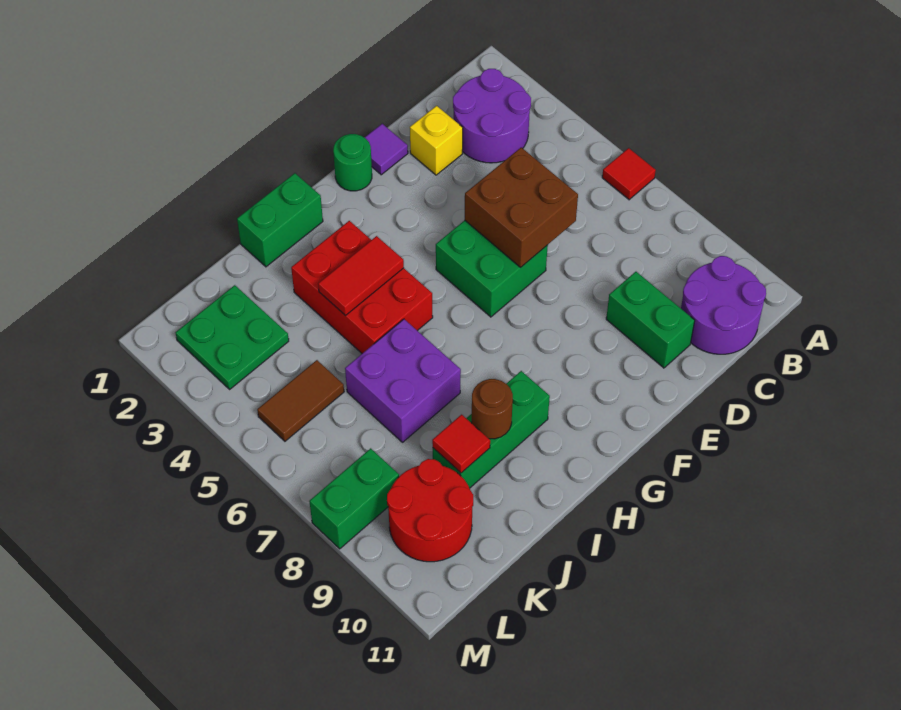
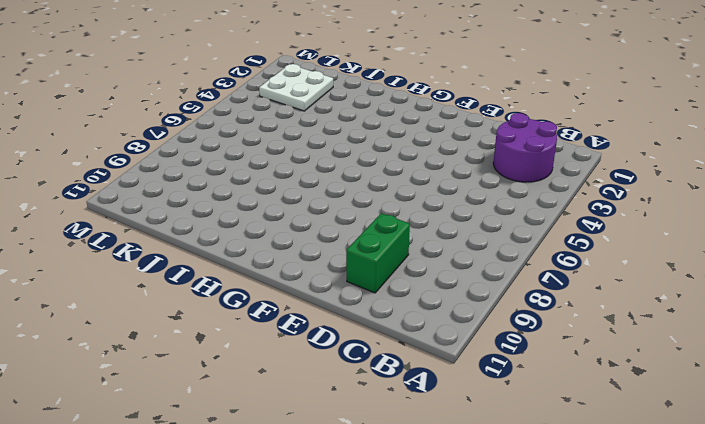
white 2x2 plate [259,64,333,111] -> green 2x2 plate [175,285,289,389]
none -> red 1x1 tile [602,148,656,200]
none -> purple 2x2 round brick [681,256,766,354]
none -> yellow 1x1 brick [410,106,463,175]

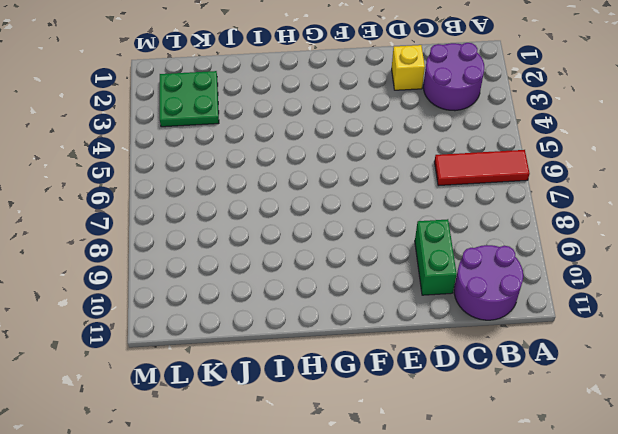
red 1x3 tile [434,150,530,186] -> red 1x1 tile [602,148,656,200]
none -> purple 1x1 tile [364,124,408,175]
none -> green 2x2 brick [436,220,548,317]
none -> green 1x1 round brick [333,134,372,191]

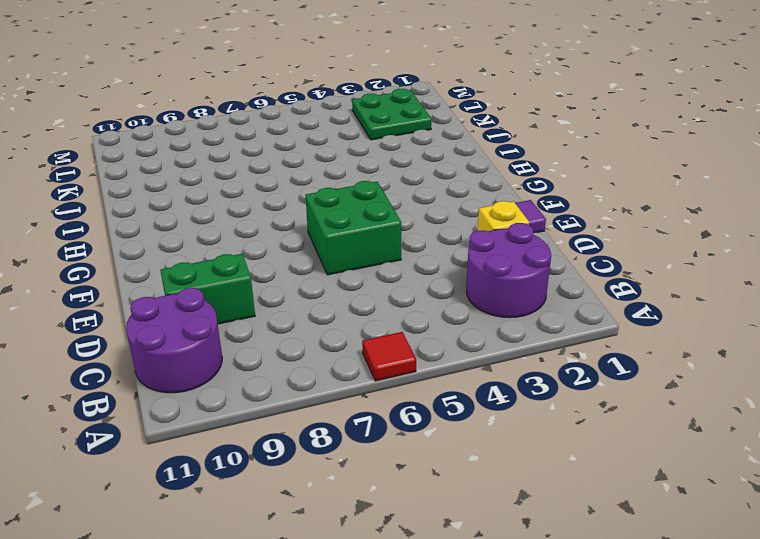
none -> green 1x1 round brick [333,134,372,191]
none -> green 1x2 brick [237,173,323,267]
none -> red 2x3 brick [291,221,433,353]

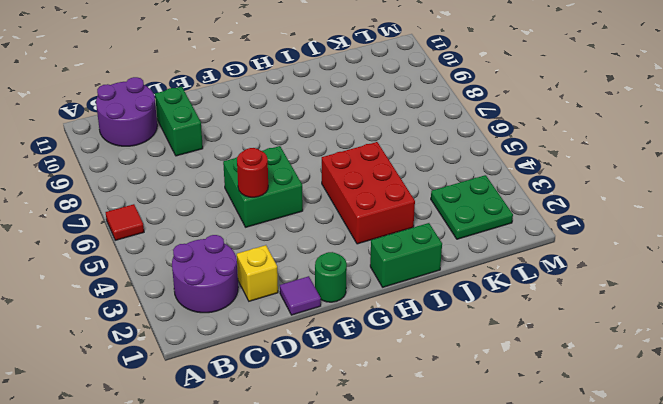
red 1x1 round brick [237,148,268,197] -> brown 2x2 brick [465,147,578,267]
none -> green 1x3 brick [433,371,550,488]
none -> purple 2x2 brick [345,319,461,442]
none -> brown 1x2 tile [257,360,344,441]

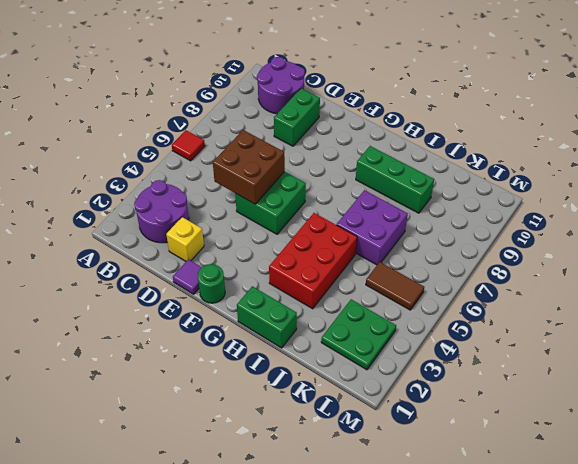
none -> red 2x2 round brick [387,459,473,562]
none -> green 1x2 brick [309,448,399,549]
none -> red 1x2 tile [318,236,404,316]

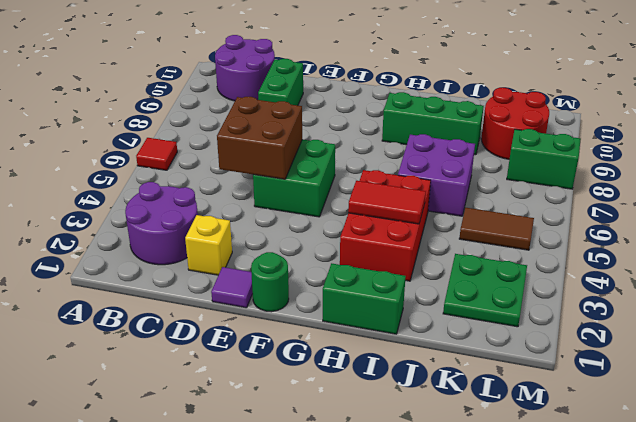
none -> brown 1x1 round brick [472,379,513,439]
none -> red 1x1 tile [432,415,490,473]

